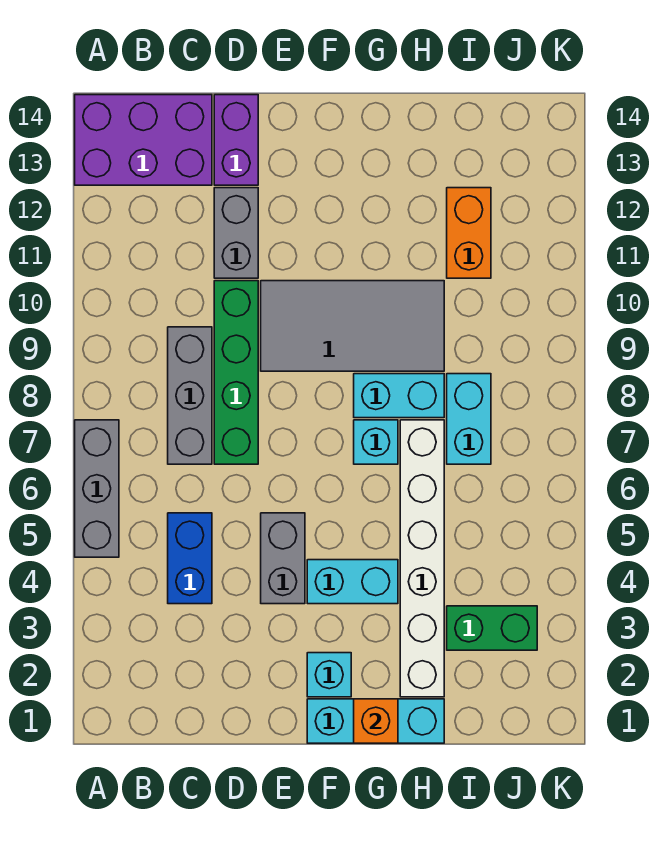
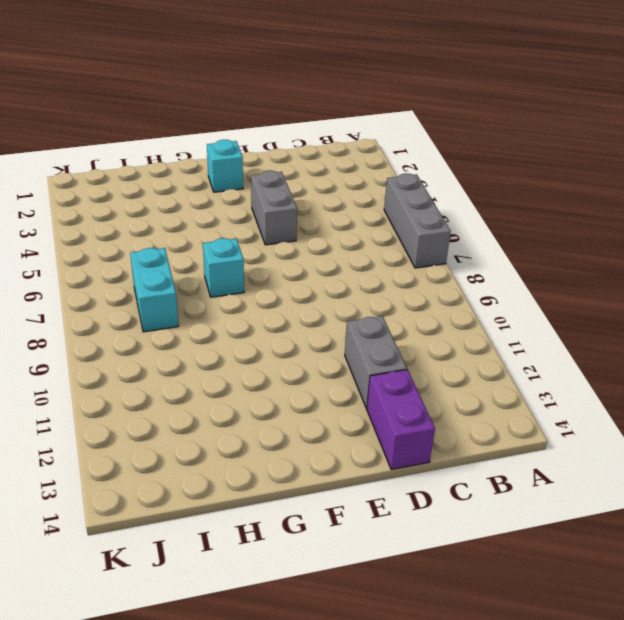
none -> purple 2x3 brick [75,95,212,185]
none -> blue 1x2 brick [168,513,212,604]
none -> grey 1x3 brick [168,327,212,464]

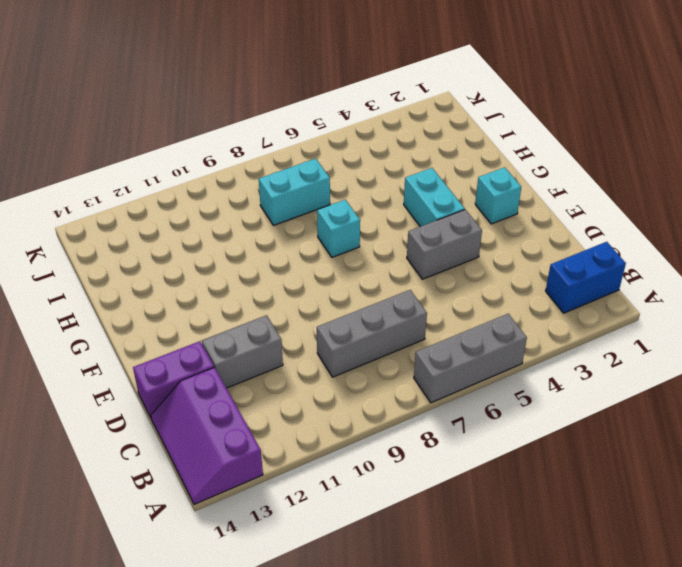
purple 2x3 slope [151,367,263,504] -> purple 2x3 brick [75,95,212,185]
blue 1x2 brick [546,242,626,313] -> blue 1x2 brick moved to [168,513,212,604]
none -> green 1x4 brick [214,281,258,464]
none -> grey 2x4 tile [261,281,444,371]
none -> cyan 1x3 brick [307,699,444,743]

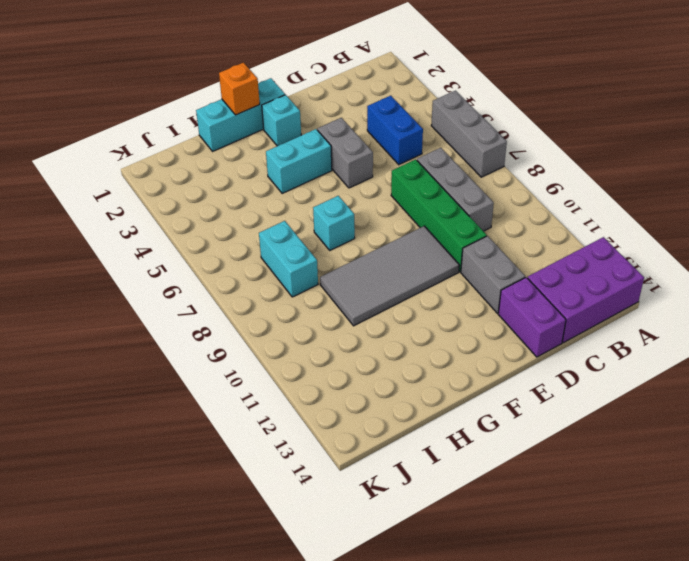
none -> cyan 1x2 brick [354,374,444,418]
none -> white 1x6 brick [400,420,444,697]
none -> green 1x2 brick [447,606,537,650]

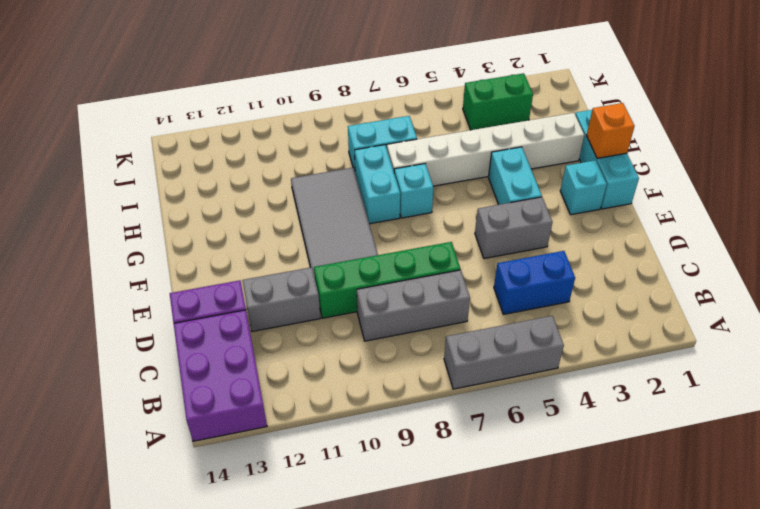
green 1x2 brick [463,73,533,130] -> green 1x2 brick turned to [447,606,537,650]
none -> orange 1x2 brick [447,188,491,278]

